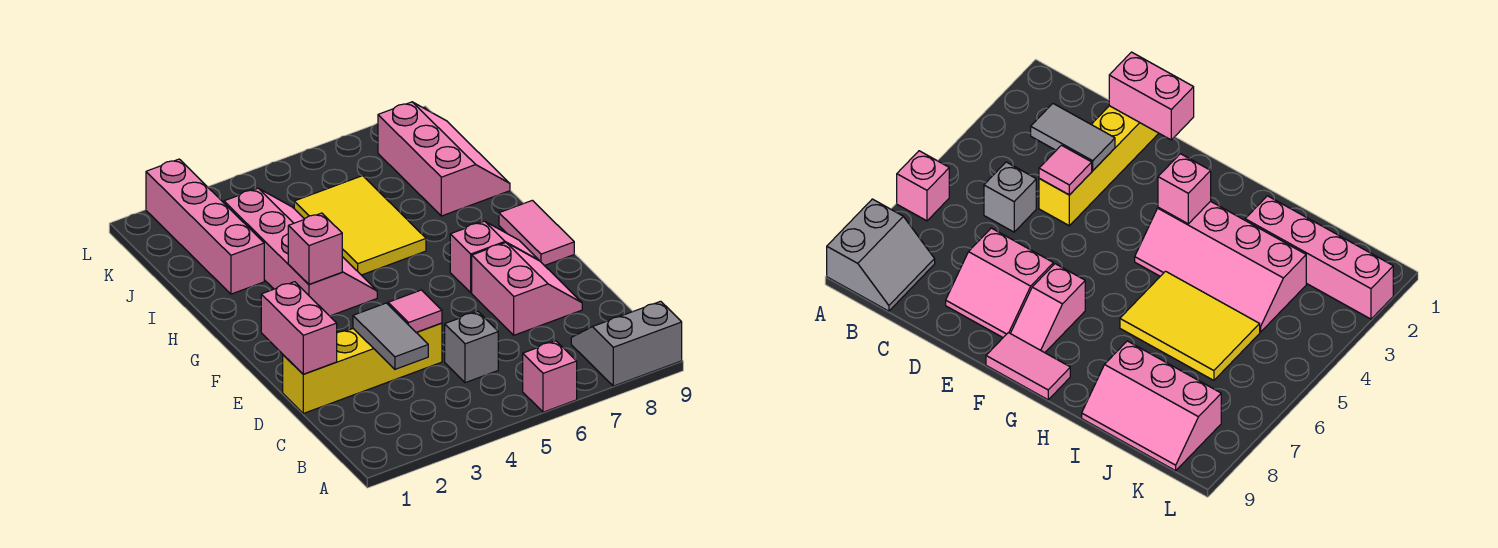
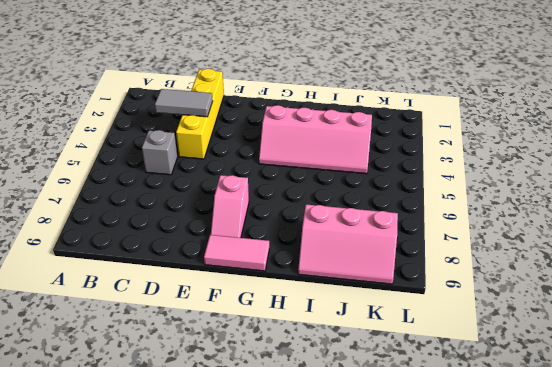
none -> pink 1x1 brick [523,341,577,412]
none -> grey 2x2 slope [571,301,682,386]
none -> pink 2x2 slope [472,243,582,335]

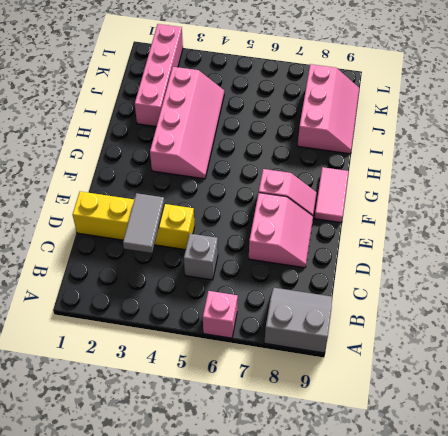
none -> yellow 2x3 tile [294,176,426,275]
none -> pink 1x2 brick [261,282,337,374]
none -> pink 1x1 tile [388,290,442,332]

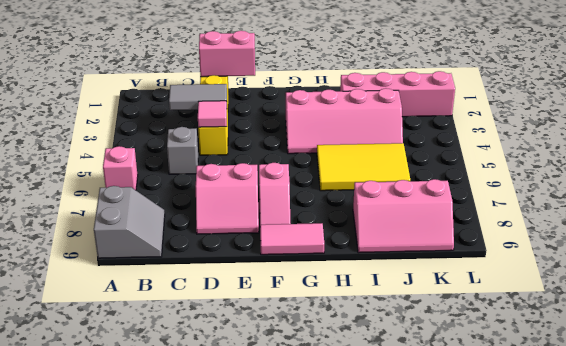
none -> pink 1x1 brick [288,213,342,284]

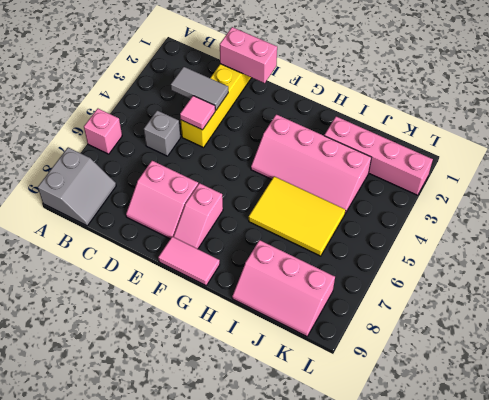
none -> pink 1x1 brick [288,213,342,284]

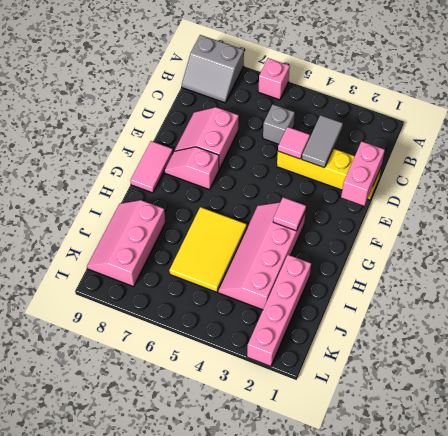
pink 1x1 tile [273,197,306,231] -> pink 1x1 brick [288,213,342,284]

